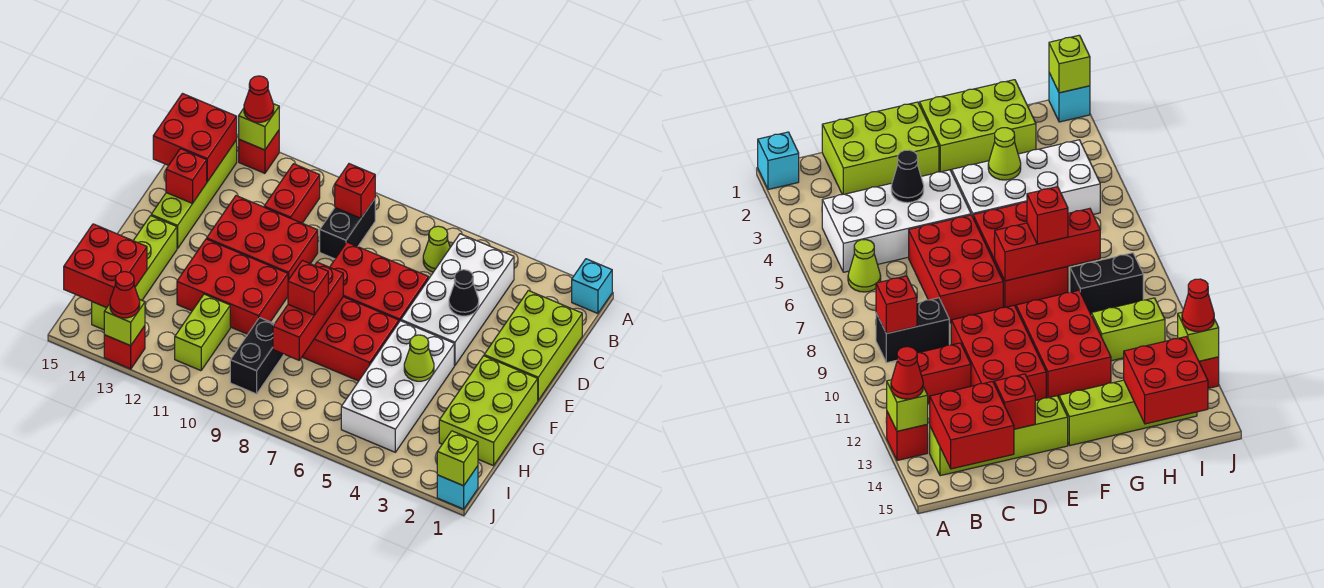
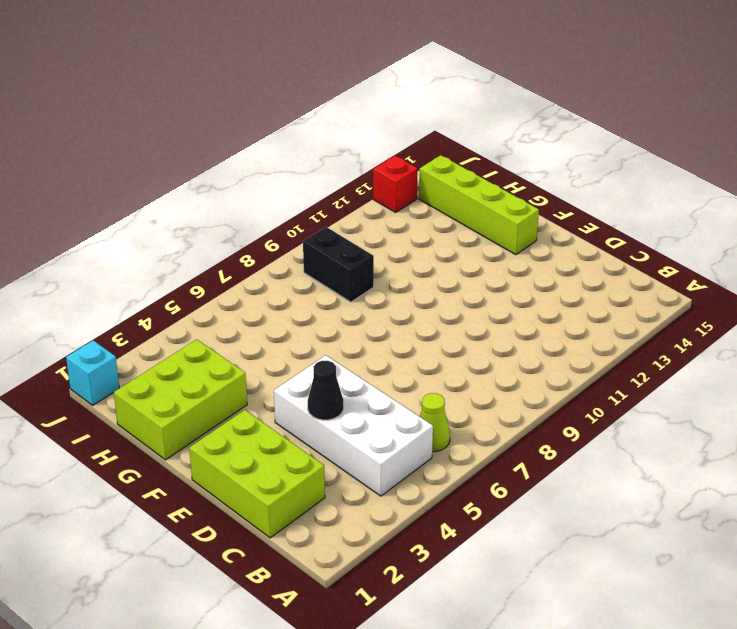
lime 2x3 brick [114,339,247,460] -> lime 2x3 brick turned to [439,356,538,466]
none -> cyan 1x1 brick [572,259,612,313]
none -> red 1x1 brick [239,130,279,173]
none -> black 1x2 brick [320,199,375,259]
none -> red 1x2 brick [264,164,320,223]

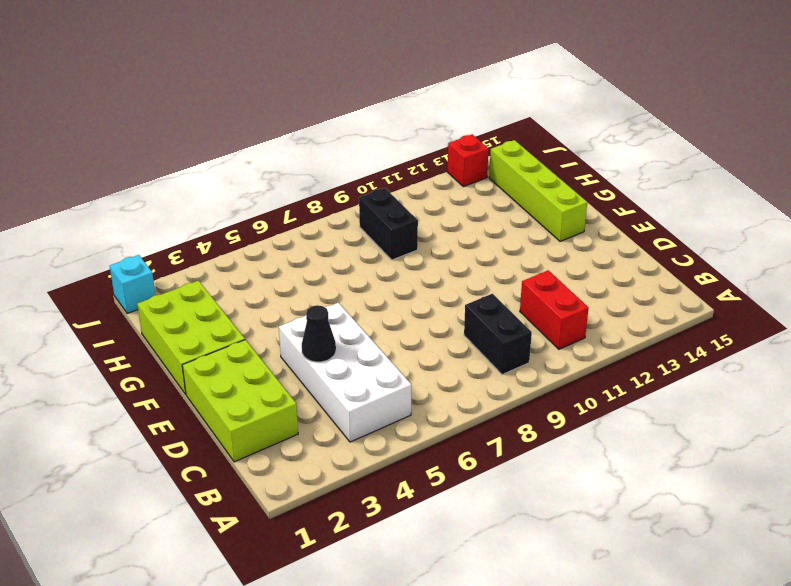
none -> cyan 1x1 brick [572,259,612,313]
none -> red 1x1 brick [239,130,279,173]
none -> lime 1x1 cone [423,226,450,272]
none -> lime 1x4 brick [151,140,237,249]

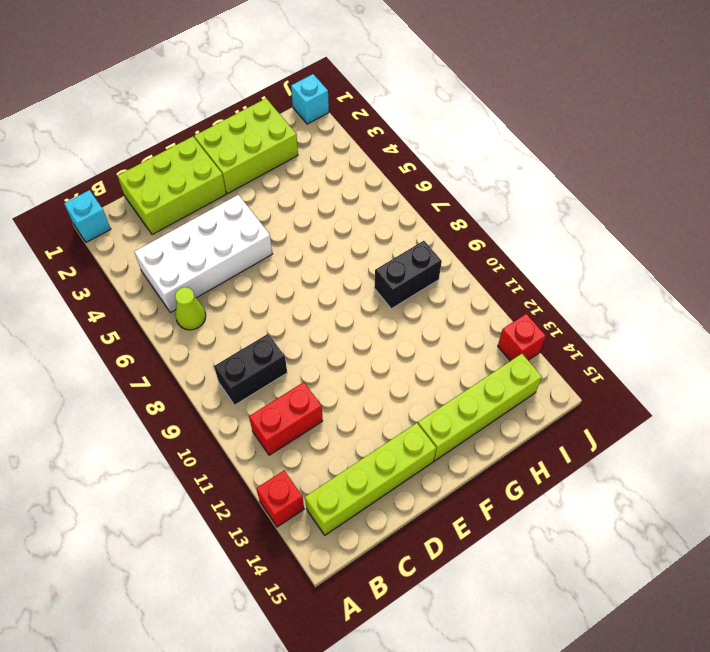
none -> red 2x3 brick [330,242,429,322]
none -> red 2x3 brick [207,196,318,280]
none -> white 2x4 brick [341,321,454,452]
none -> red 2x3 brick [302,297,399,381]

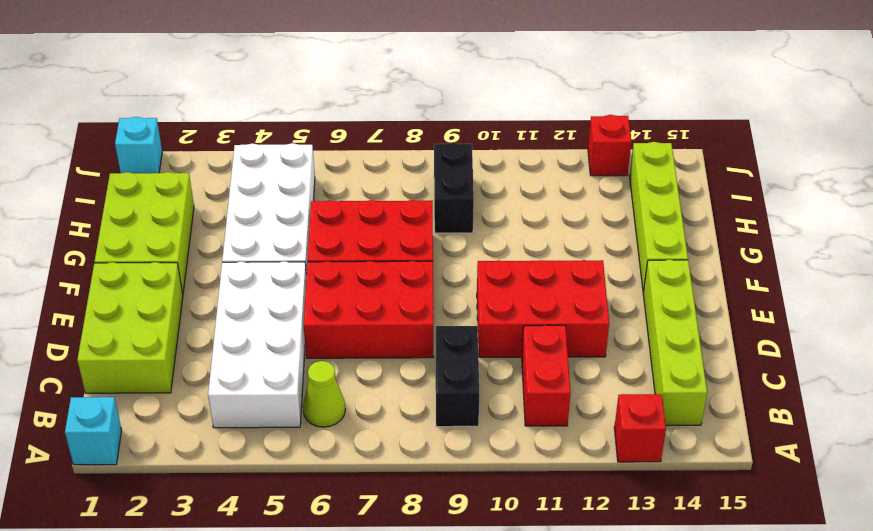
none -> red 2x3 brick [177,239,288,334]
none -> lime 1x2 brick [175,294,230,371]
none -> lime 1x1 brick [239,104,279,150]
none -> red 1x1 brick [335,164,375,218]

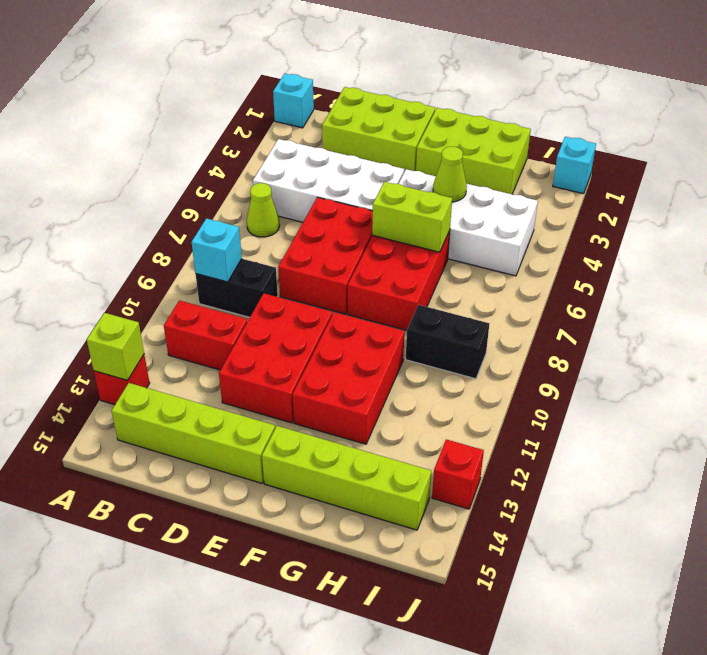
cyan 1x1 brick [192,218,242,282] -> red 1x1 brick [335,164,375,218]
lime 1x2 brick [372,182,452,252] -> lime 1x2 brick moved to [175,294,230,371]
none -> red 2x2 brick [153,94,237,182]
none -> black 1x1 cone [449,270,479,316]
none -> red 1x1 brick [166,149,207,203]
none -> red 1x3 brick [273,262,343,360]

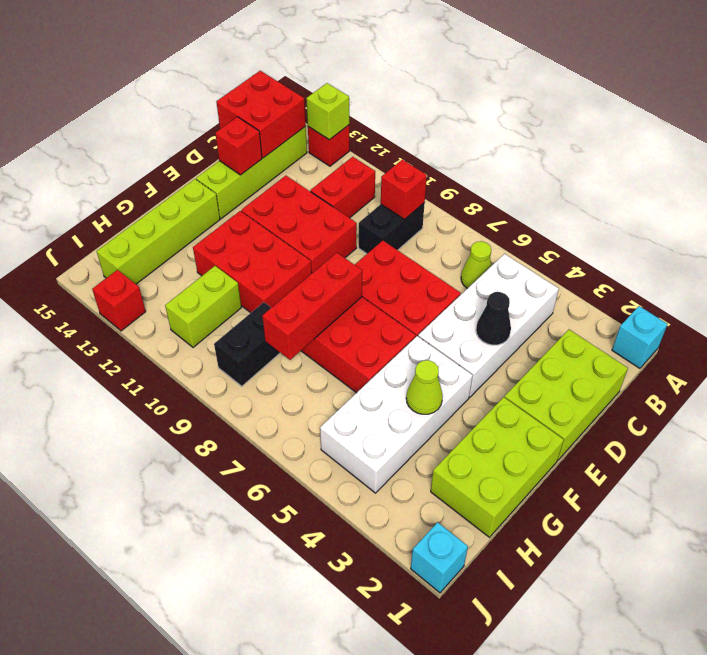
none -> red 2x2 brick [64,224,147,308]
none -> lime 1x1 brick [437,431,478,486]
none -> lime 1x1 brick [104,299,145,346]
none -> red 1x1 cone [244,76,274,122]

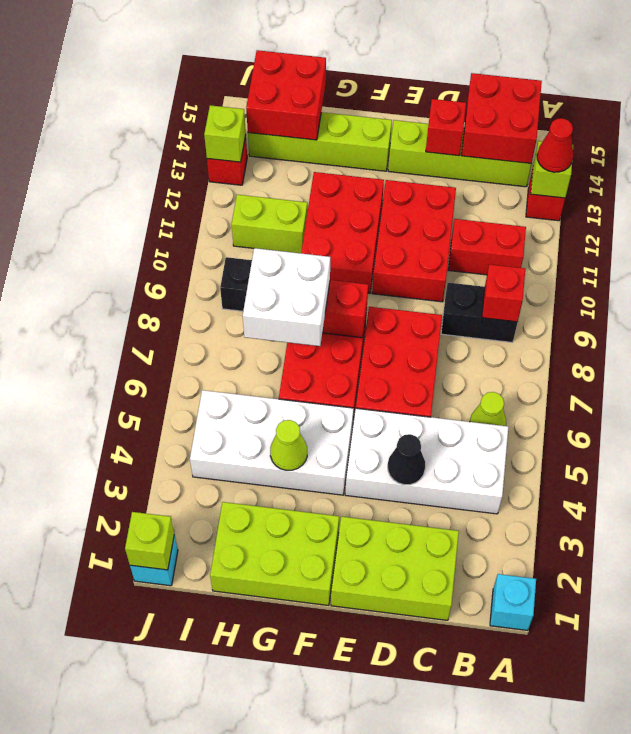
white 2x2 brick [243,248,330,346] -> red 1x1 brick [288,260,328,315]
none -> red 1x1 cone [110,272,140,318]

